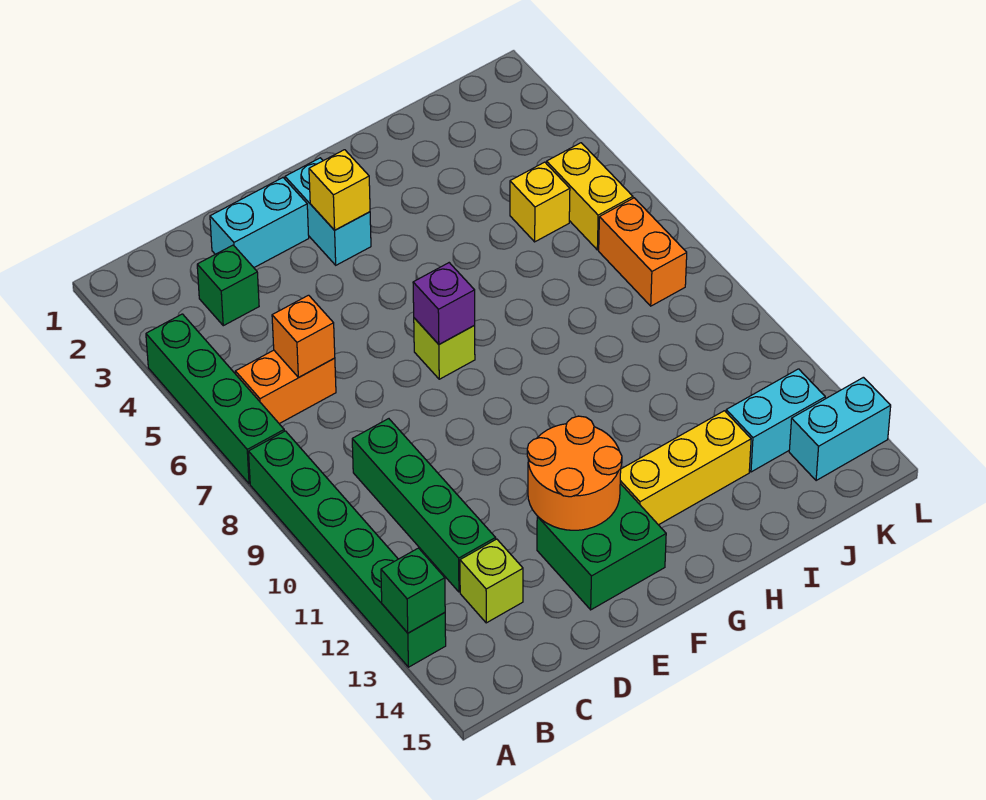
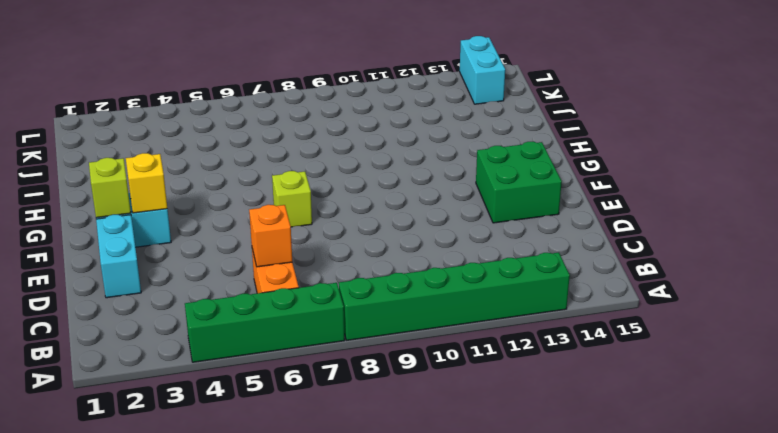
lime 1x1 brick [89,158,131,218] -> lime 1x1 brick moved to [460,539,523,623]
none -> green 1x1 brick [197,245,259,326]
none -> green 1x4 brick [352,419,496,592]
none -> yellow 1x3 brick [620,411,751,525]

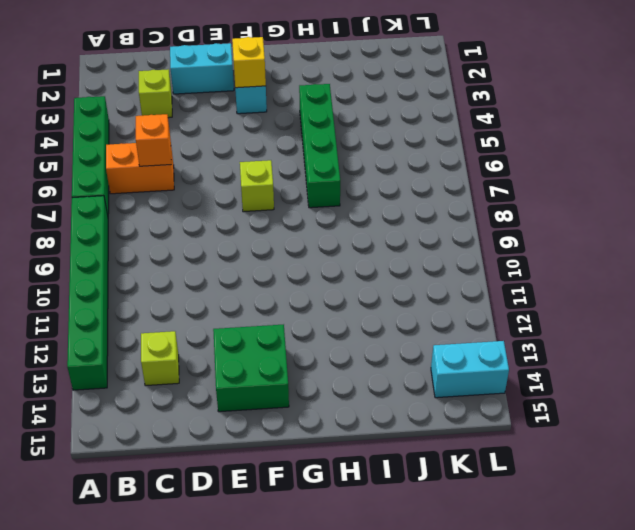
lime 1x1 brick [139,69,172,118] -> green 1x1 brick [197,245,259,326]
green 1x4 brick [299,84,340,208] -> green 1x4 brick moved to [352,419,496,592]
none -> yellow 1x3 brick [620,411,751,525]
none -> yellow 1x1 brick [510,162,570,242]
none -> cyan 1x2 brick [726,369,825,472]

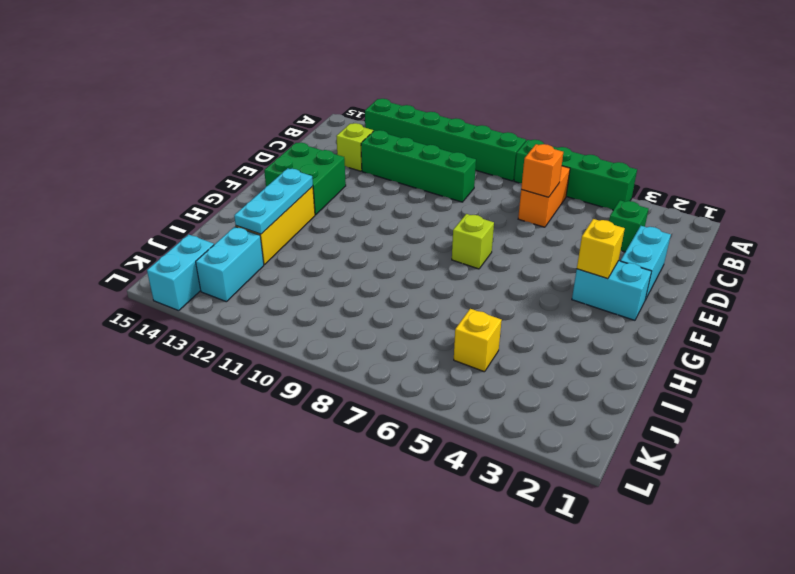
cyan 1x3 plate [234,168,313,234] -> none
none -> yellow 1x2 brick [547,143,633,250]
none -> orange 1x2 brick [599,198,687,306]
none -> green 1x1 brick [381,548,445,633]

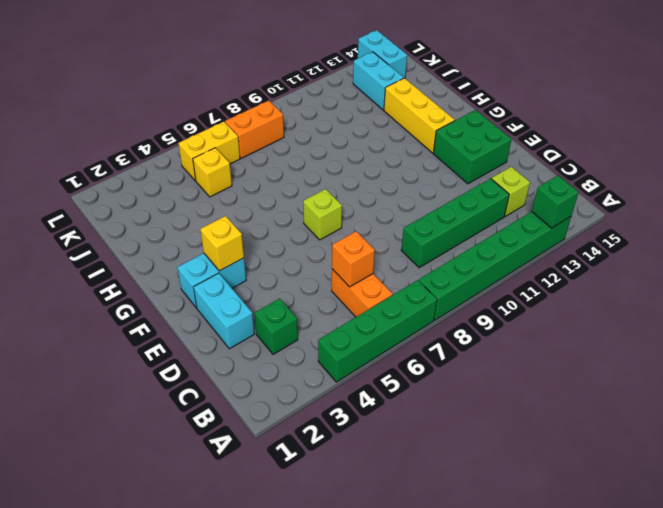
none -> orange 2x2 round brick [527,416,622,530]
none -> purple 1x1 brick [413,263,475,344]

